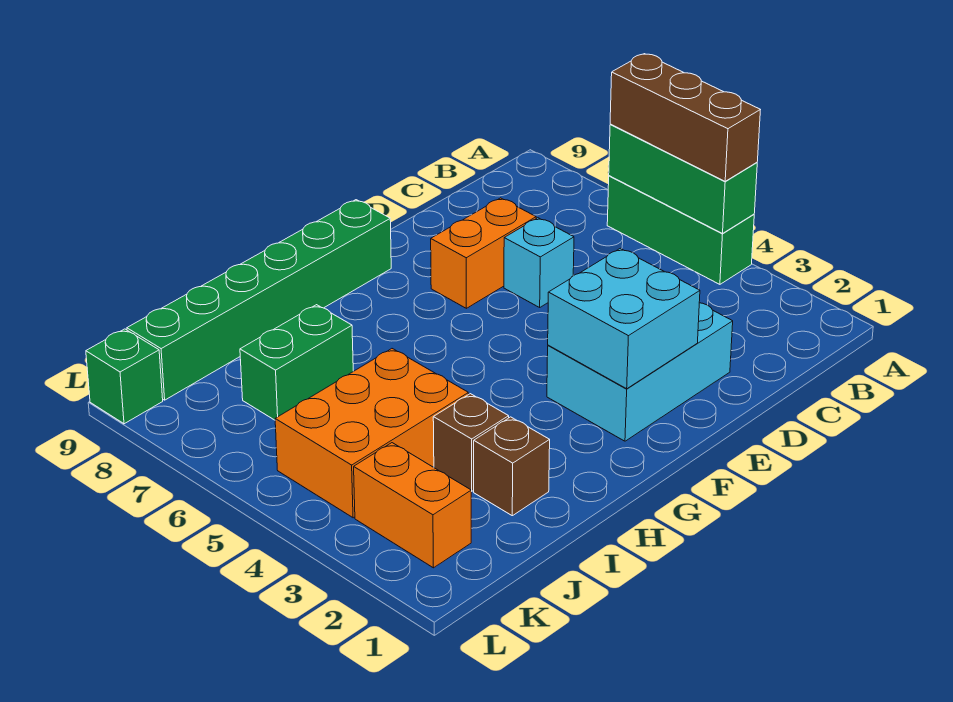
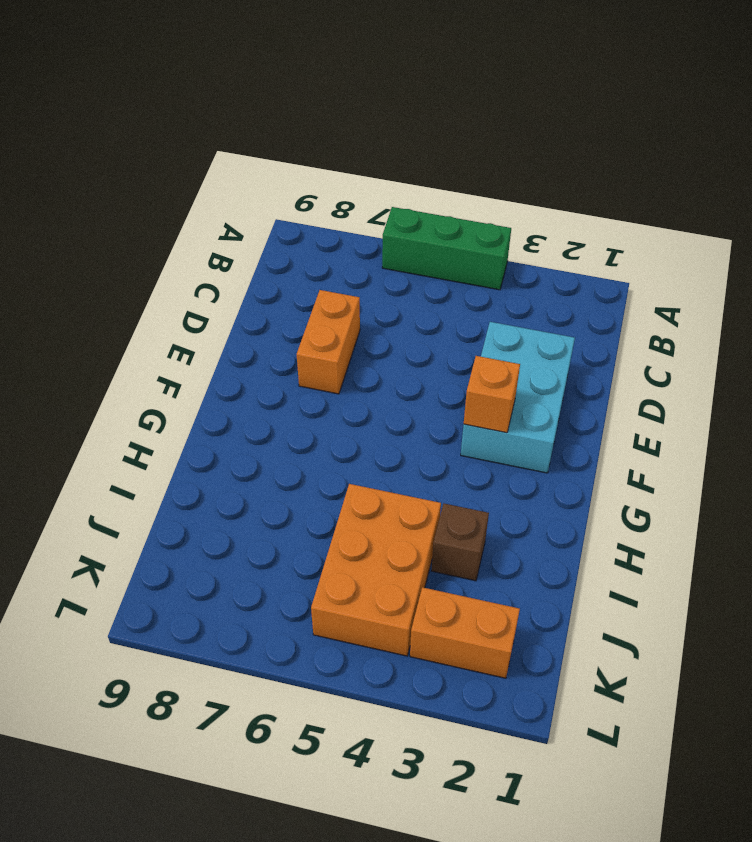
orange 1x1 brick [464,356,520,433] -> cyan 2x2 brick [548,248,700,389]
none -> cyan 1x1 brick [504,218,574,307]
none -> green 1x6 brick [127,200,391,400]
none -> brown 1x1 brick [474,417,550,516]

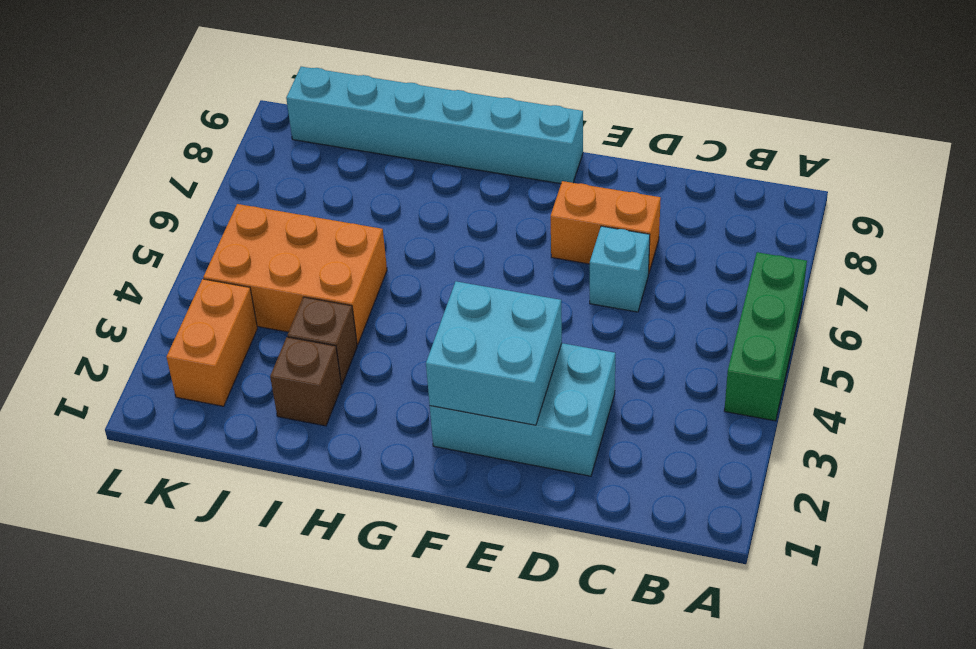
cyan 1x6 brick [286,67,583,184] -> green 1x6 brick [127,200,391,400]
none -> green 1x2 brick [240,305,353,420]
none -> green 1x1 brick [86,329,163,424]
none -> green 1x3 brick [609,124,757,233]

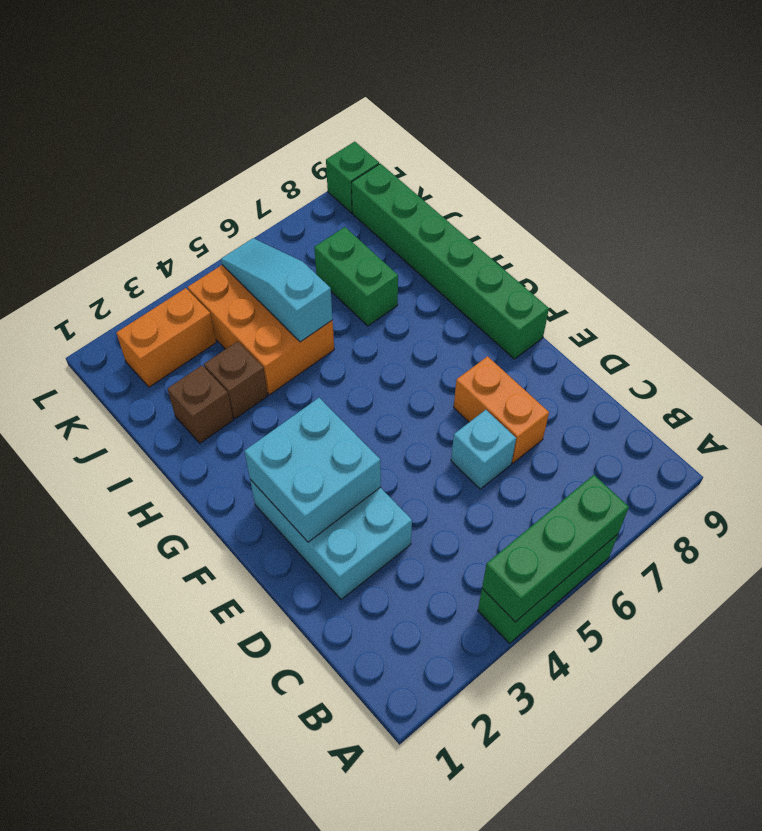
cyan 1x3 slope [221,238,333,342] -> none
none -> brown 1x3 brick [610,54,760,181]

